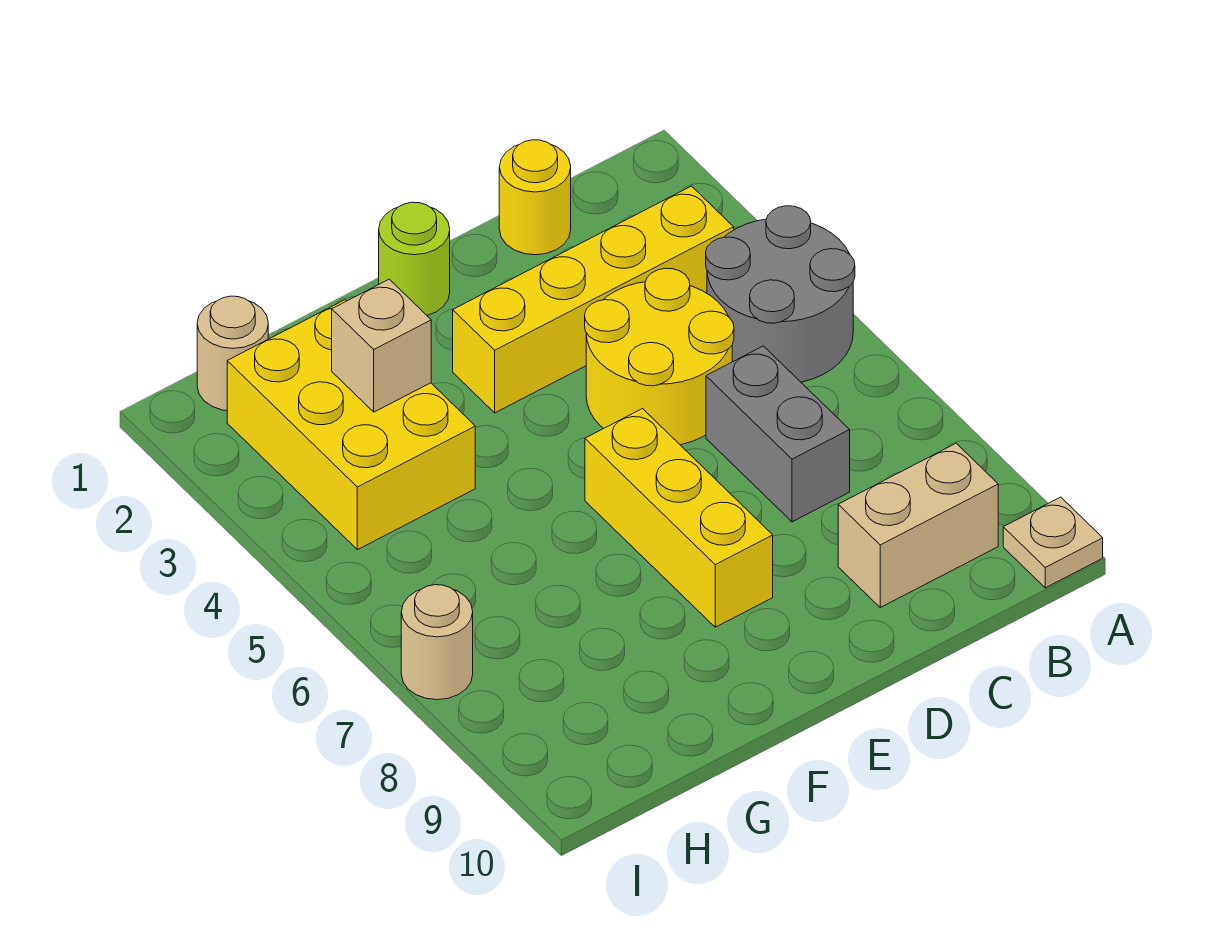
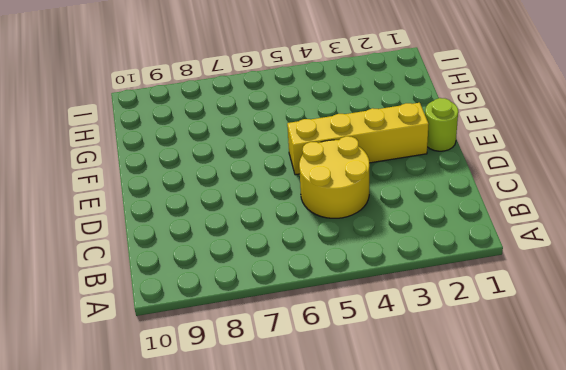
yellow 1x4 brick [287,103,429,175] -> yellow 1x4 brick turned to [453,186,734,413]
none -> grey 2x2 round brick [706,206,855,382]
none -> tan 1x1 plate [1003,497,1103,588]
none -> tan 1x2 brick [838,443,998,607]

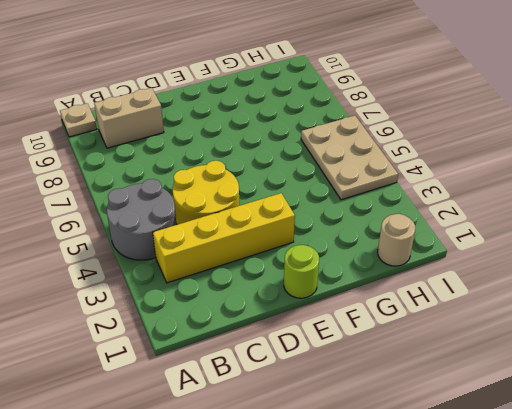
tan 2x3 plate [301,116,398,200] -> yellow 2x3 brick [227,300,475,550]
none -> yellow 1x1 round brick [499,140,571,255]
none -> grey 1x2 brick [706,346,850,522]
none -> yellow 1x3 brick [585,409,773,627]

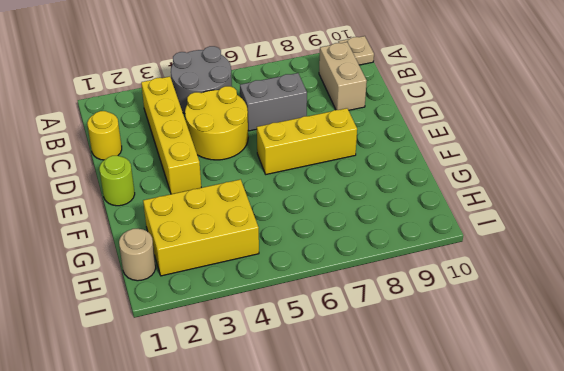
none -> tan 1x1 round brick [401,585,473,700]
none -> tan 1x1 brick [332,279,431,412]

